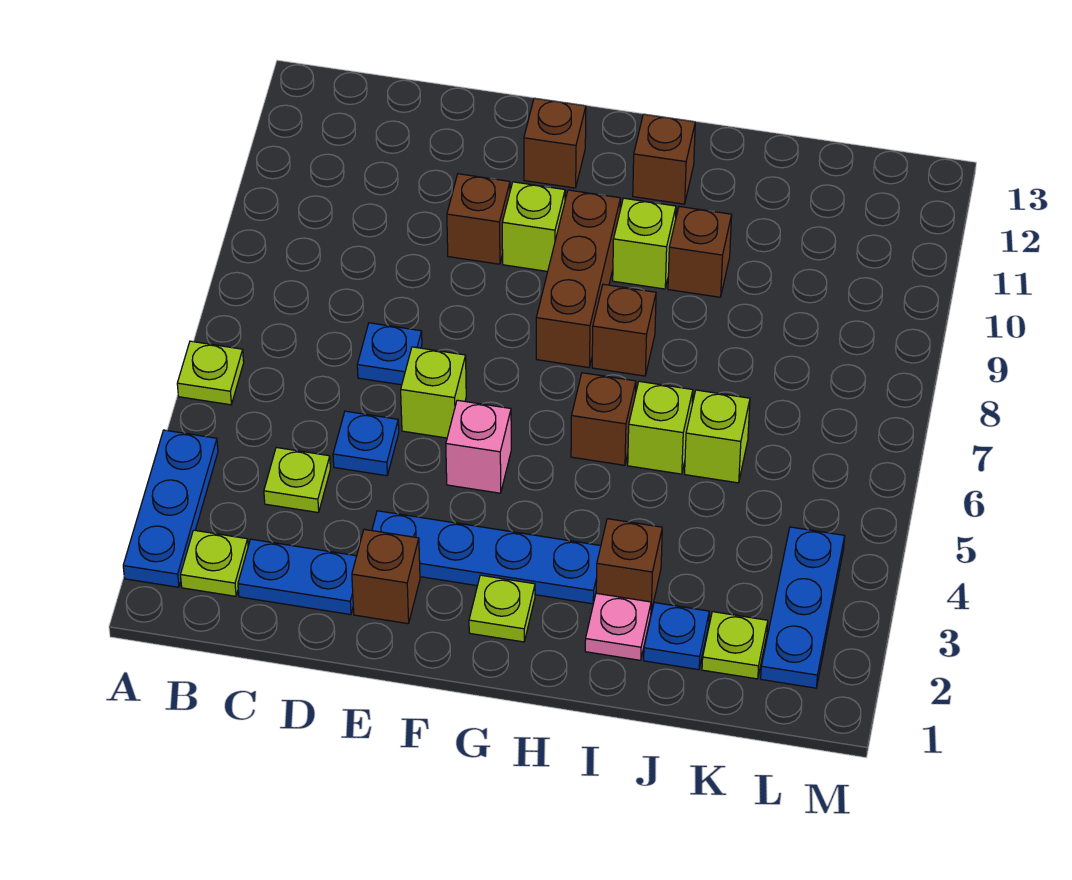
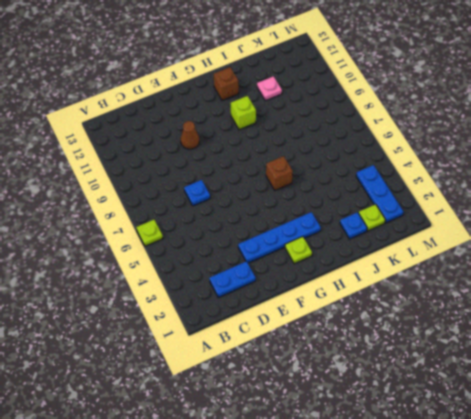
brown 1x1 cone [181,121,199,149] -> brown 1x1 brick [447,174,510,264]
pink 1x1 plate [257,76,282,101] -> pink 1x1 plate moved to [585,593,651,660]
none -> blue 1x3 plate [123,430,218,587]
none -> lime 1x1 plate [181,530,248,596]
none -> lime 1x1 plate [264,448,330,512]

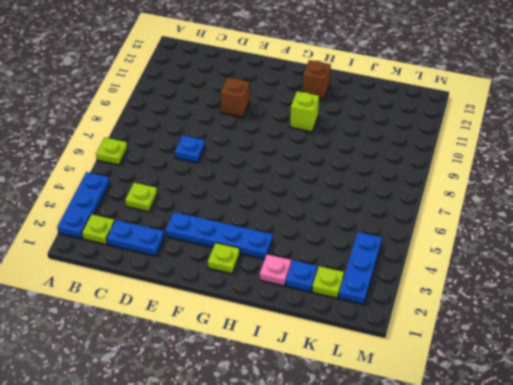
none -> blue 1x1 plate [333,411,399,476]
none -> brown 1x1 brick [352,529,420,624]
none -> lime 1x1 brick [401,347,466,438]

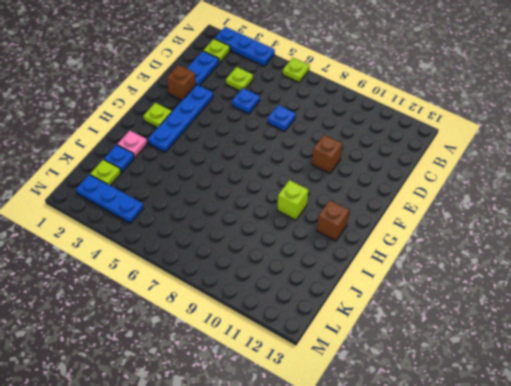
none -> lime 1x1 brick [401,347,466,438]
none -> pink 1x1 brick [446,400,511,493]
none -> lime 1x1 brick [502,182,565,271]

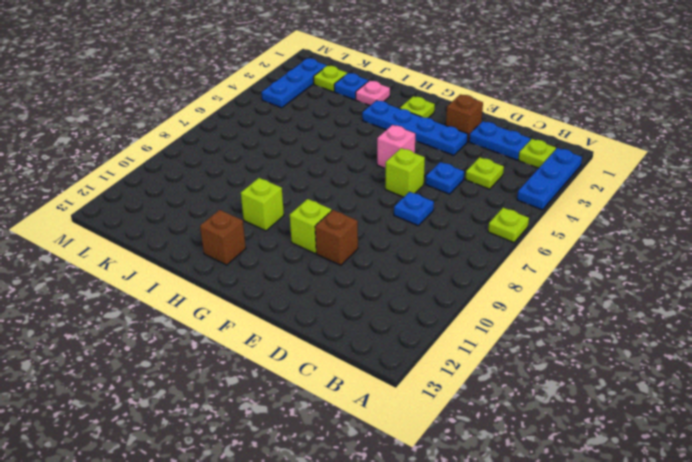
none -> brown 1x1 brick [524,98,586,188]
none -> brown 1x3 brick [536,190,621,368]
none -> brown 1x1 brick [571,373,636,465]

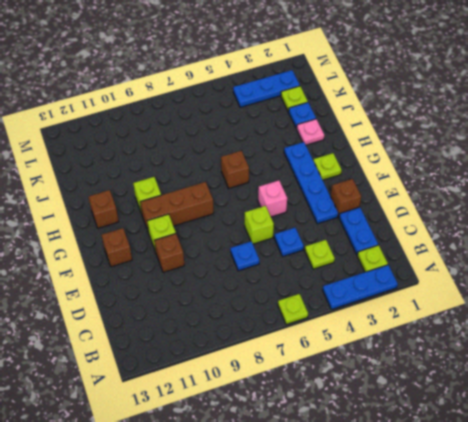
none -> brown 1x1 brick [592,284,656,376]
none -> brown 1x1 brick [596,519,662,612]
none -> lime 1x1 brick [628,381,693,474]

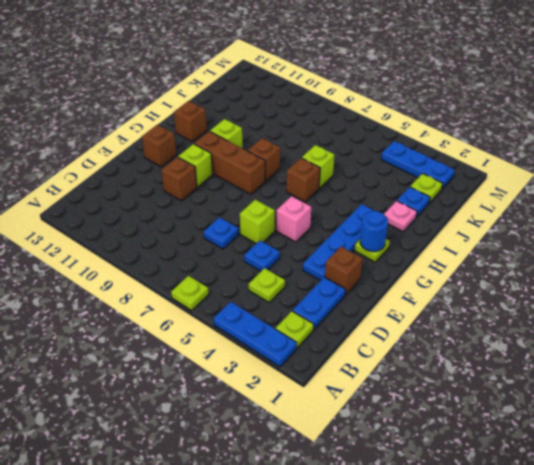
blue 1x1 round brick [360,211,388,252] -> none
none -> brown 1x1 brick [596,519,662,612]
none -> brown 1x1 brick [668,207,732,297]
none -> lime 1x1 brick [685,390,750,483]

